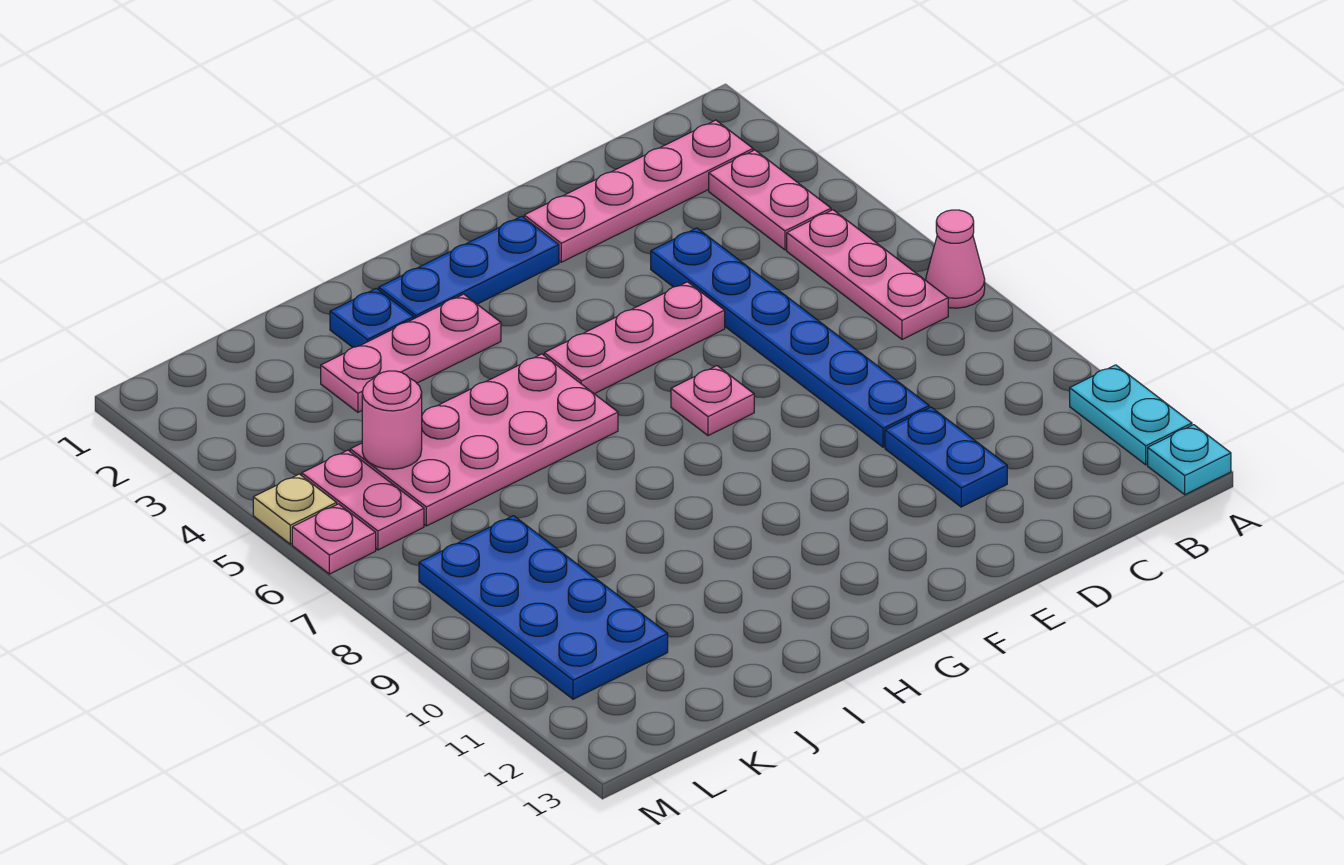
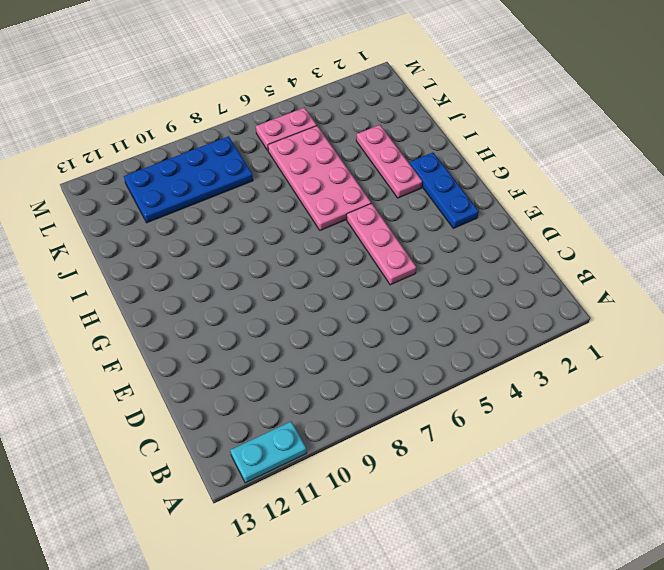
none -> pink 1x1 cone [926,210,985,308]
none -> cyan 1x1 plate [1148,425,1231,495]
none -> pink 1x4 plate [524,120,753,262]

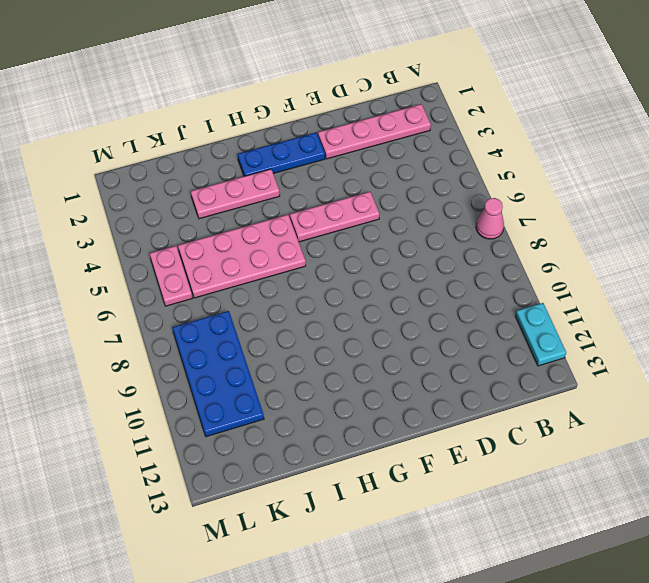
none -> cyan 1x1 plate [1148,425,1231,495]
none -> pink 1x2 plate [709,150,831,250]
none -> pink 1x3 plate [787,210,948,339]

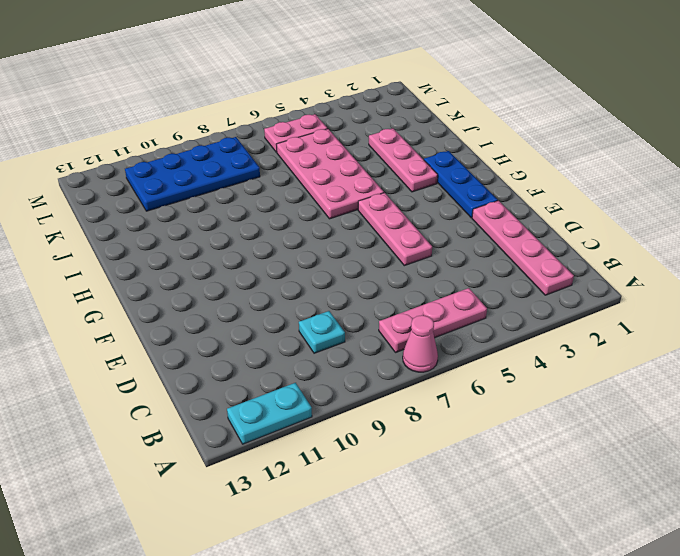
cyan 1x1 plate [299,311,345,353] -> cyan 1x1 plate moved to [1148,425,1231,495]
none -> pink 1x2 plate [709,150,831,250]
none -> blue 1x6 plate [651,228,929,447]
none -> blue 1x2 plate [885,407,1007,507]

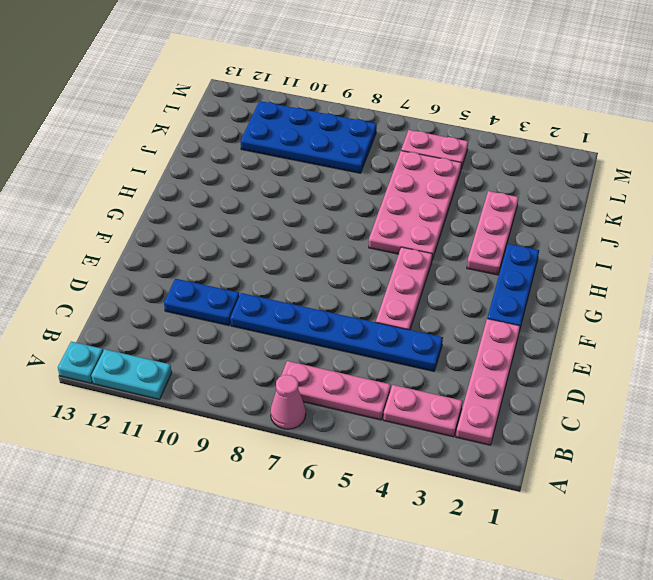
none -> pink 1x1 plate [671,366,754,436]
none -> blue 1x1 plate [330,288,414,347]
none -> tan 1x1 plate [253,474,337,544]

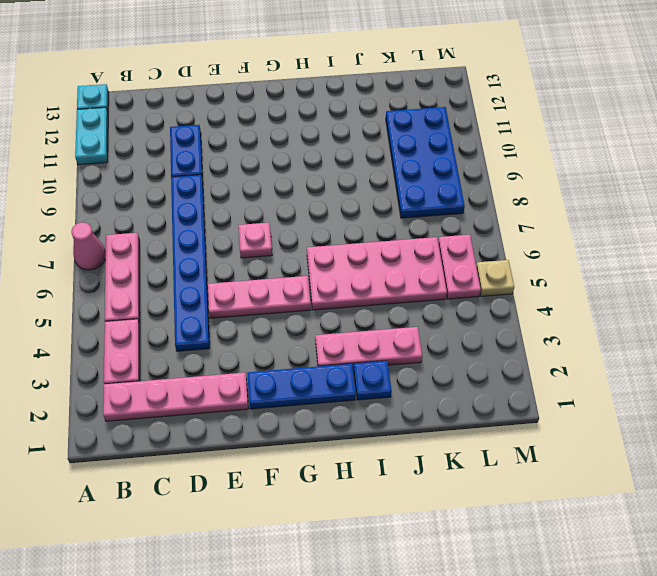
none -> pink 1x1 plate [292,504,376,574]
none -> pink 1x1 round brick [362,371,422,469]

